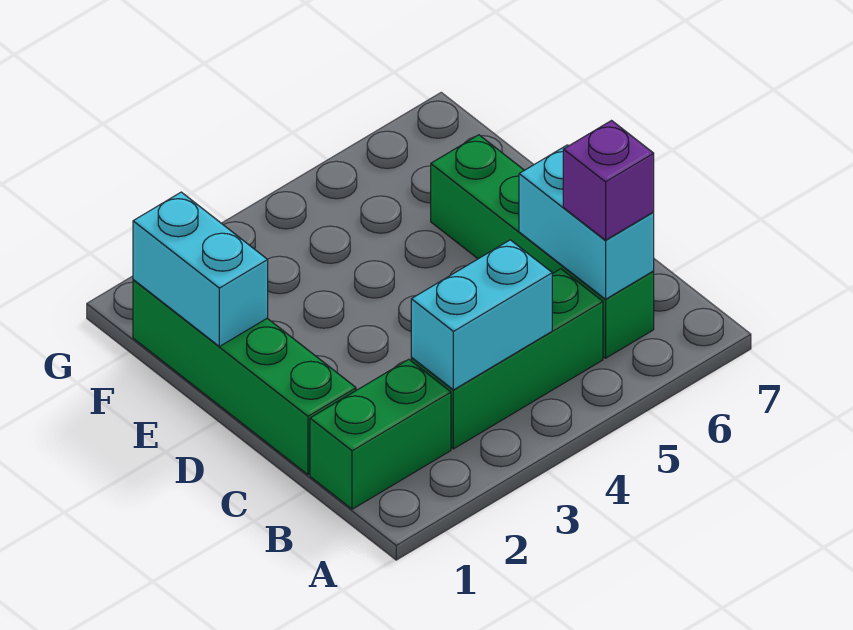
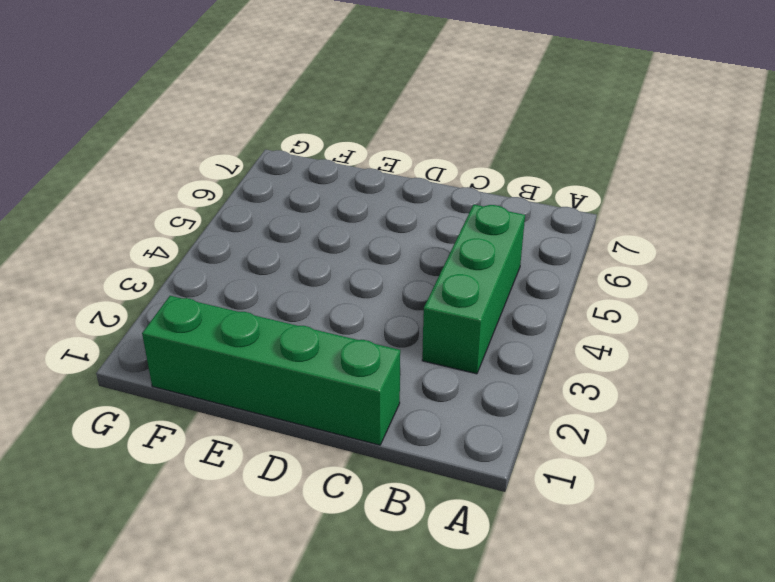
none -> green 1x2 brick [310,359,451,509]
none -> green 1x4 brick [431,135,654,358]

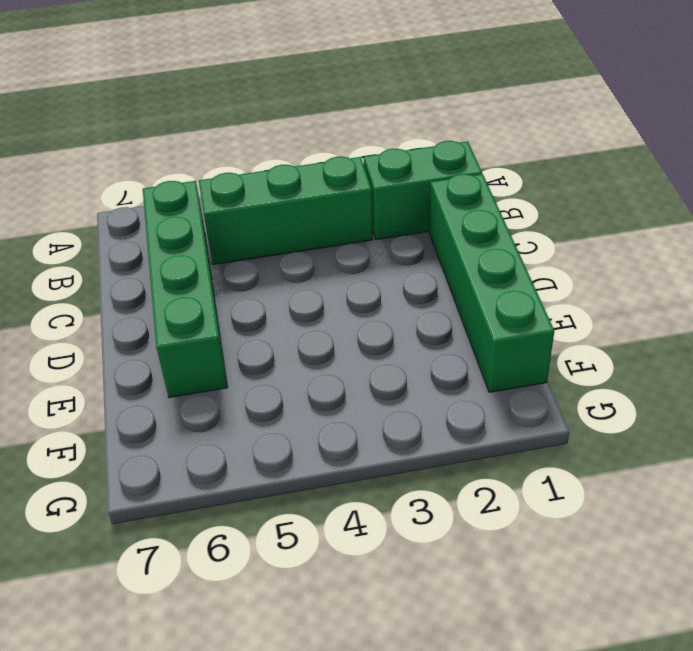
none -> cyan 1x2 brick [411,240,552,390]
none -> cyan 1x2 brick [519,145,654,299]

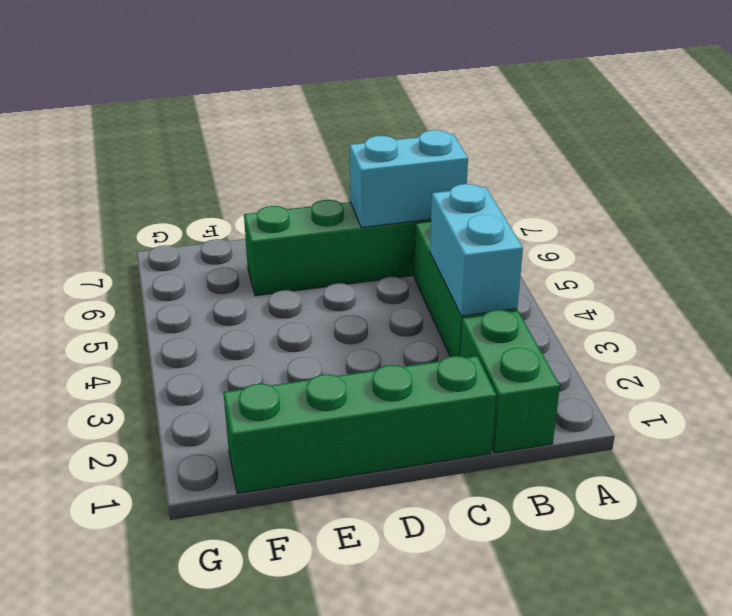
none -> cyan 1x2 brick [133,192,268,346]
none -> purple 1x1 brick [563,121,654,240]

